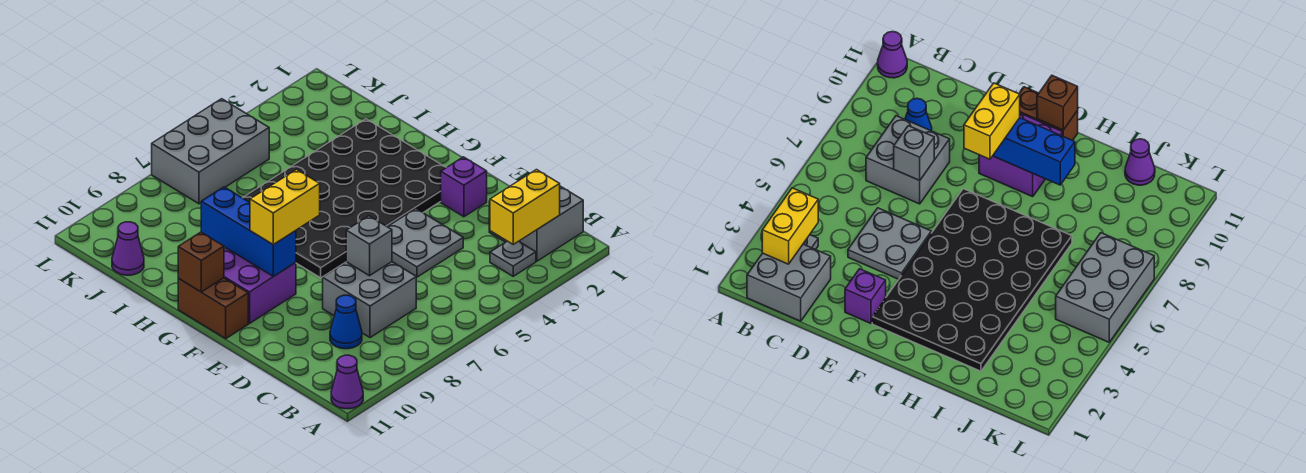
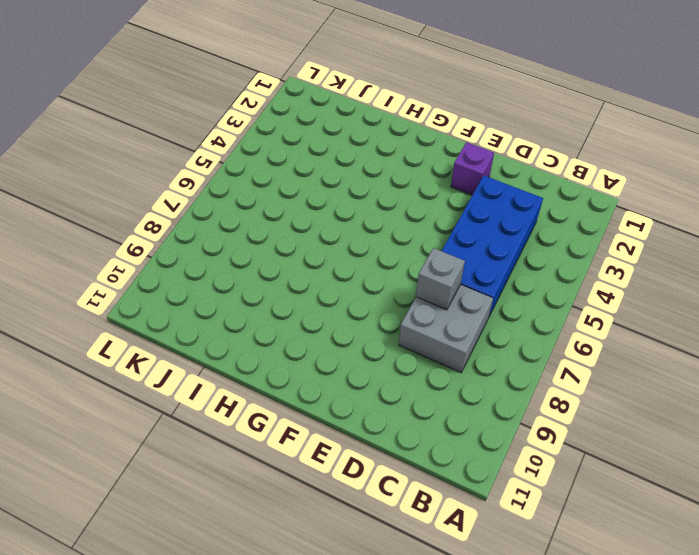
blue 2x4 brick [442,176,543,316] -> grey 2x2 plate [388,209,463,277]
none -> purple 1x1 cone [331,355,363,409]
none -> grey 2x2 brick [489,186,583,261]
none -> grey 1x1 plate [490,241,536,276]

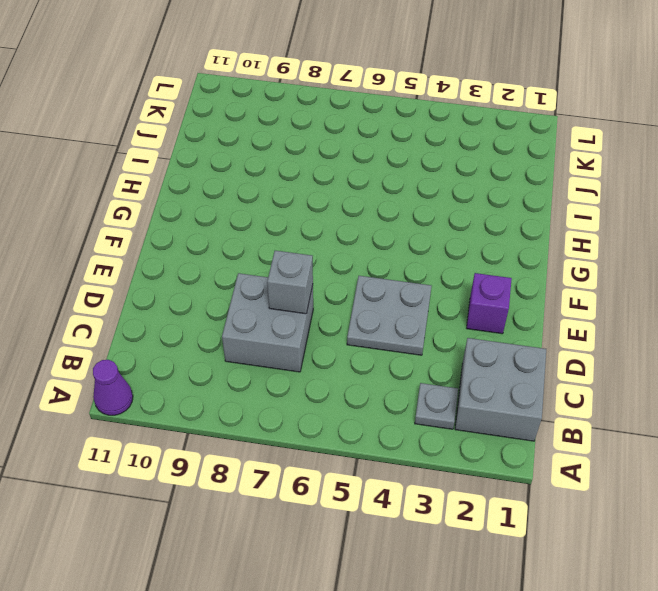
none -> blue 1x1 cone [330,295,362,349]
none -> black 4x6 plate [243,119,446,278]
none -> purple 2x2 brick [224,248,296,323]

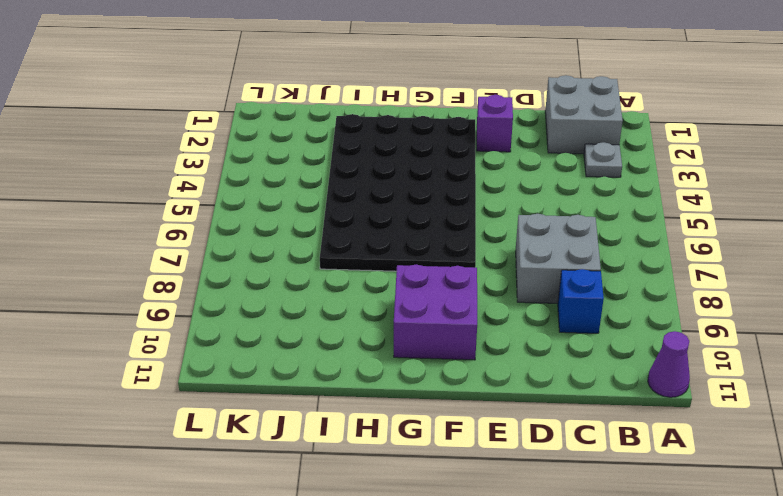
blue 1x1 brick [558,269,604,333] -> blue 1x1 cone [330,295,362,349]
none -> grey 2x2 plate [388,209,463,277]
none -> brown 1x2 brick [178,278,248,339]
none -> purple 1x1 cone [112,222,144,275]

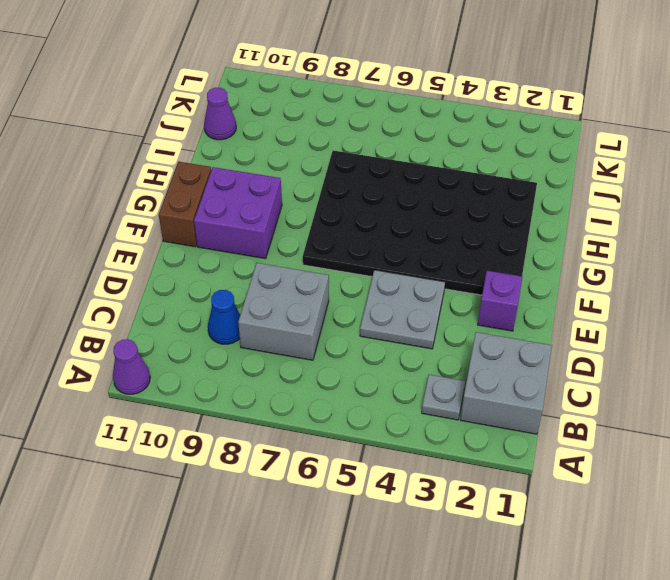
none -> grey 2x3 brick [152,99,269,204]
none -> yellow 1x2 brick [490,170,560,244]
none -> grey 1x1 brick [346,216,392,276]

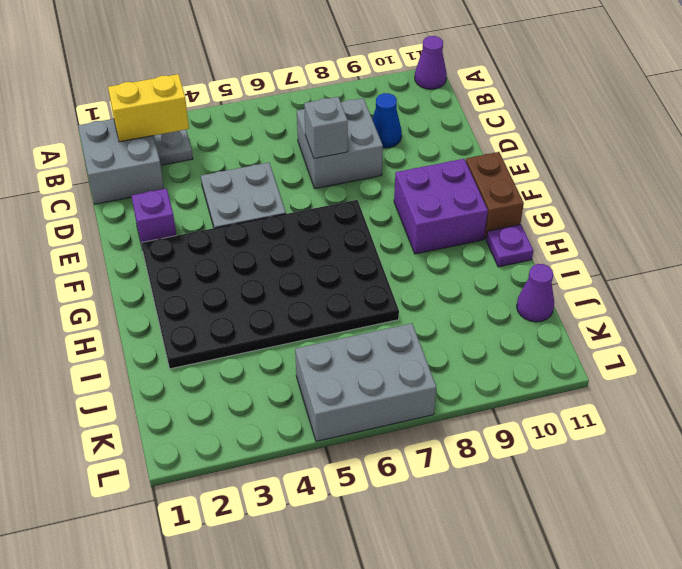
purple 1x1 plate [486,224,533,267] -> none
none -> blue 1x3 brick [201,187,296,276]
none -> brown 1x1 brick [178,232,224,292]
none -> yellow 1x2 brick [250,170,320,245]

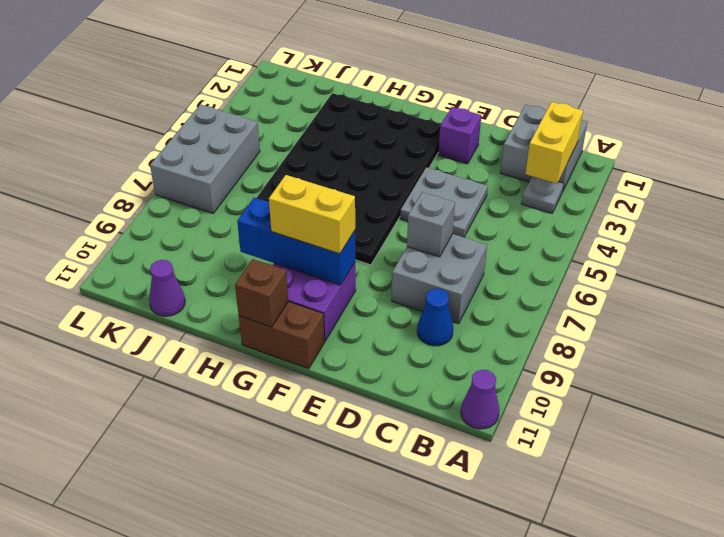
yellow 1x2 brick [269,175,355,254] -> yellow 1x2 brick turned to [250,170,320,245]

